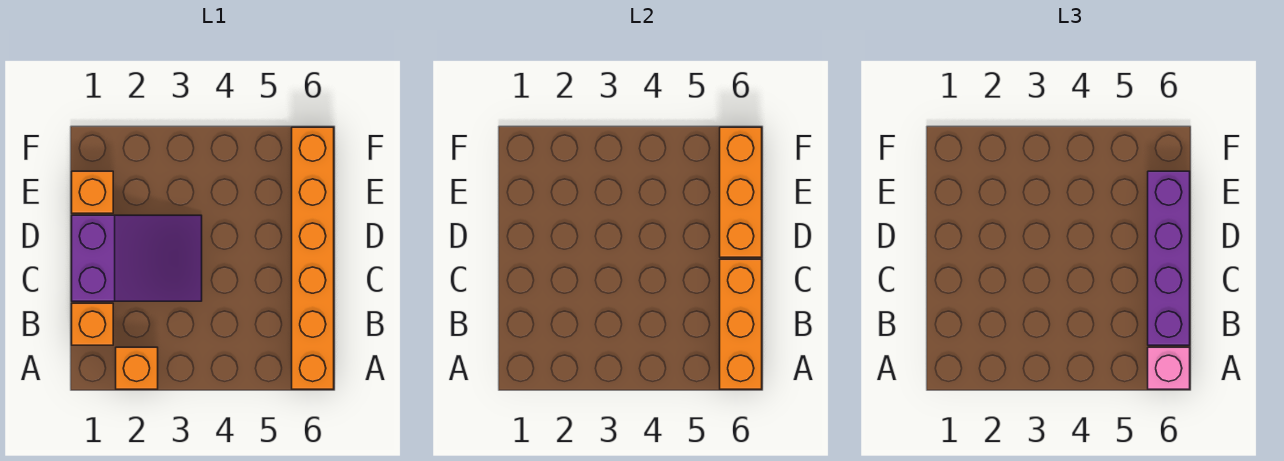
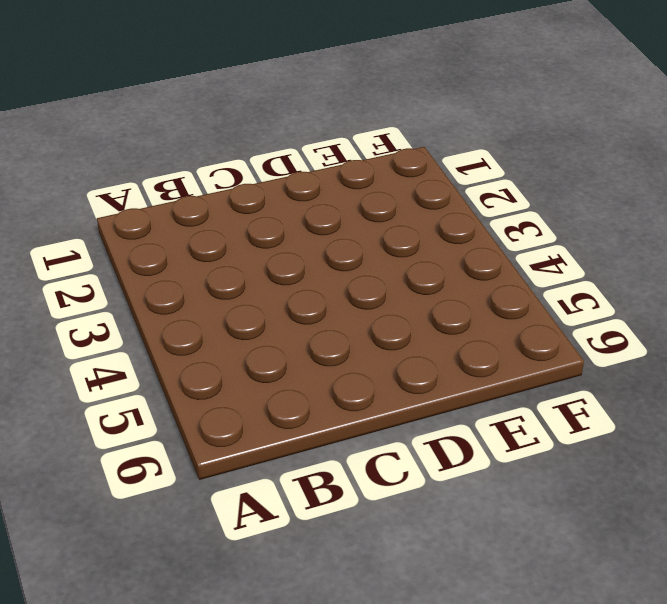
none -> orange 1x1 brick [116,347,158,389]
none -> orange 1x6 brick [292,127,334,389]

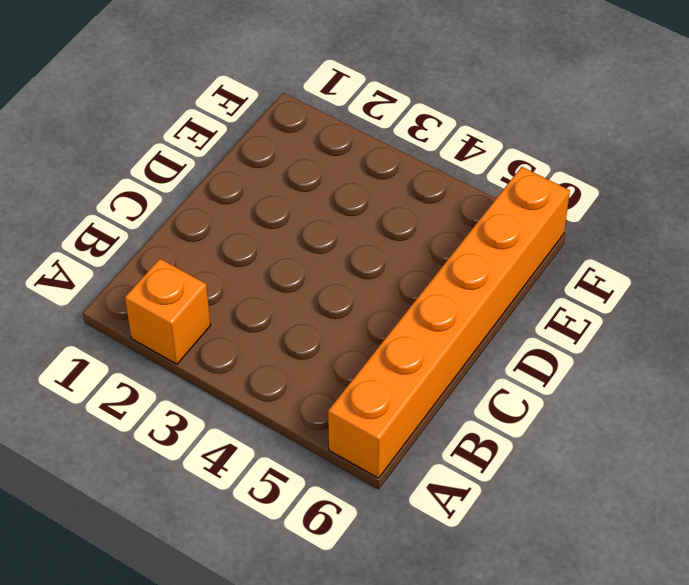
none -> orange 1x1 brick [72,303,113,345]
none -> purple 2x3 slope [72,215,202,301]

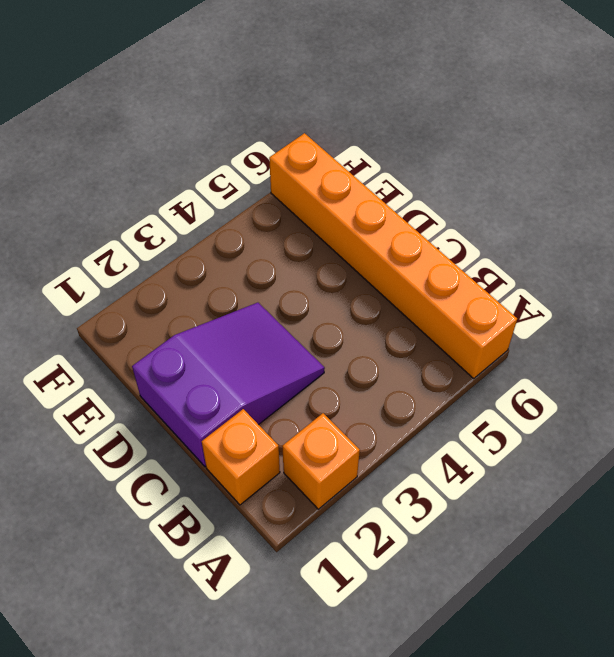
none -> orange 1x1 brick [72,171,113,213]
none -> orange 1x3 brick [720,259,762,389]

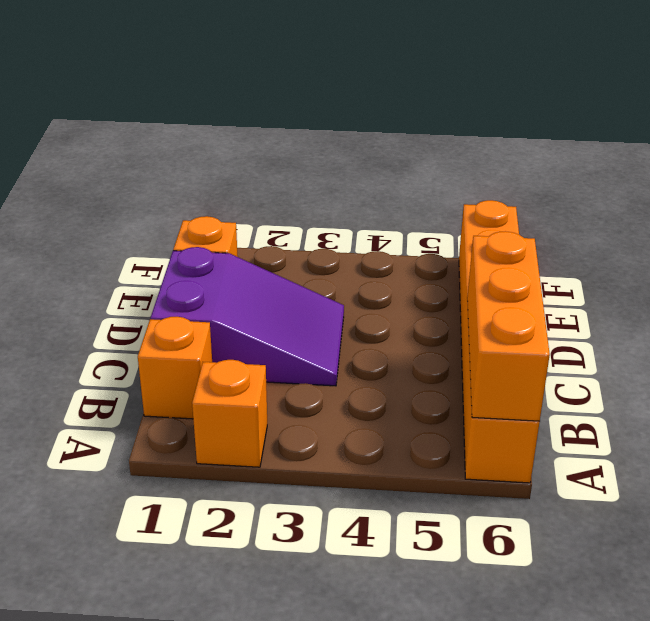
none -> orange 1x3 brick [720,127,762,257]
none -> pink 1x1 brick [1148,347,1190,389]

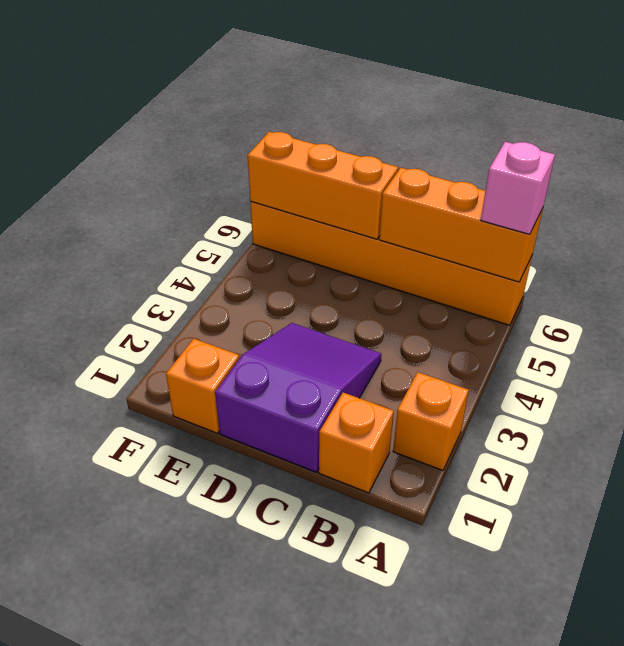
none -> purple 1x4 brick [1148,171,1190,345]

